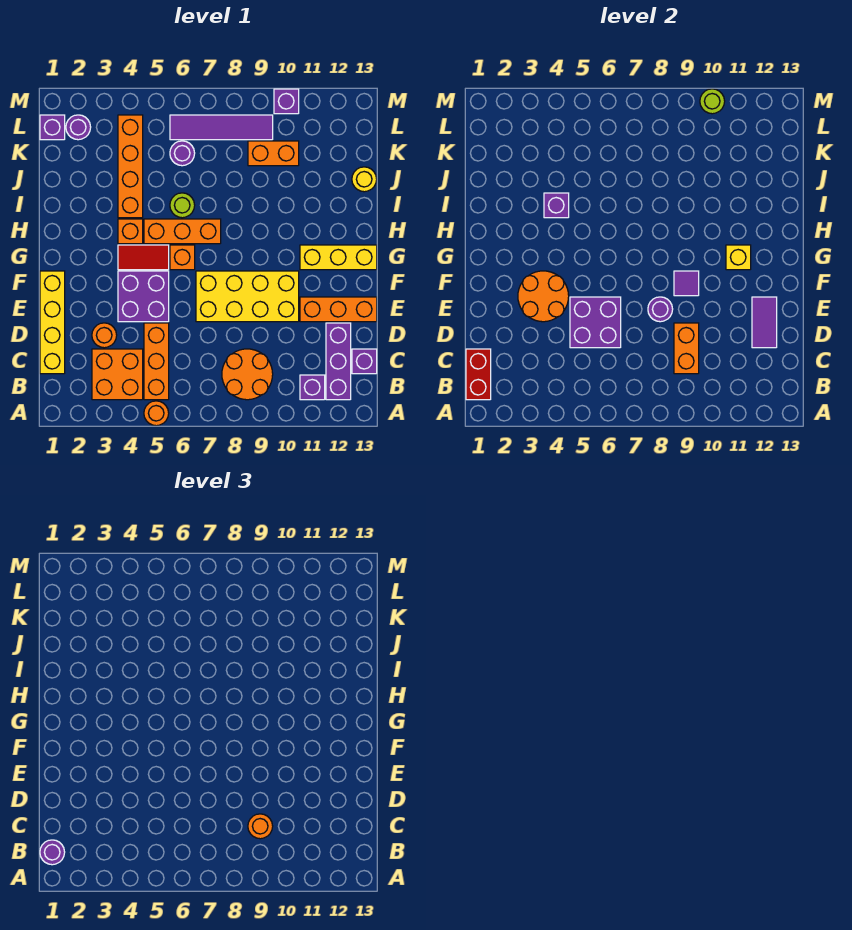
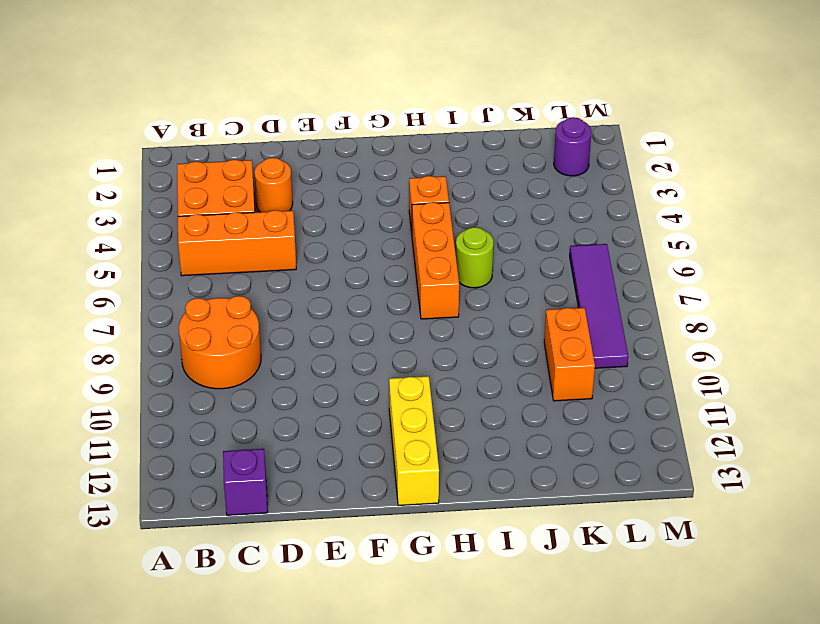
none -> orange 1x1 round brick [144,401,169,426]
none -> purple 1x1 brick [300,375,325,400]
none -> purple 1x3 brick [326,323,351,400]
none -> yellow 1x4 brick [40,271,65,374]

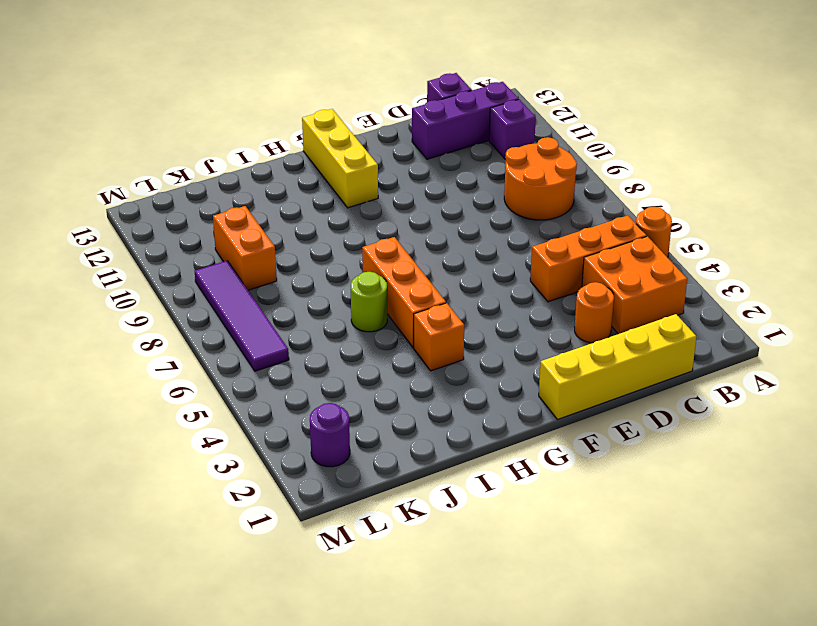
none -> purple 2x2 brick [118,271,169,322]
none -> yellow 2x4 brick [196,271,299,322]
none -> orange 1x3 brick [300,297,377,322]
none -> red 1x2 tile [118,245,169,270]

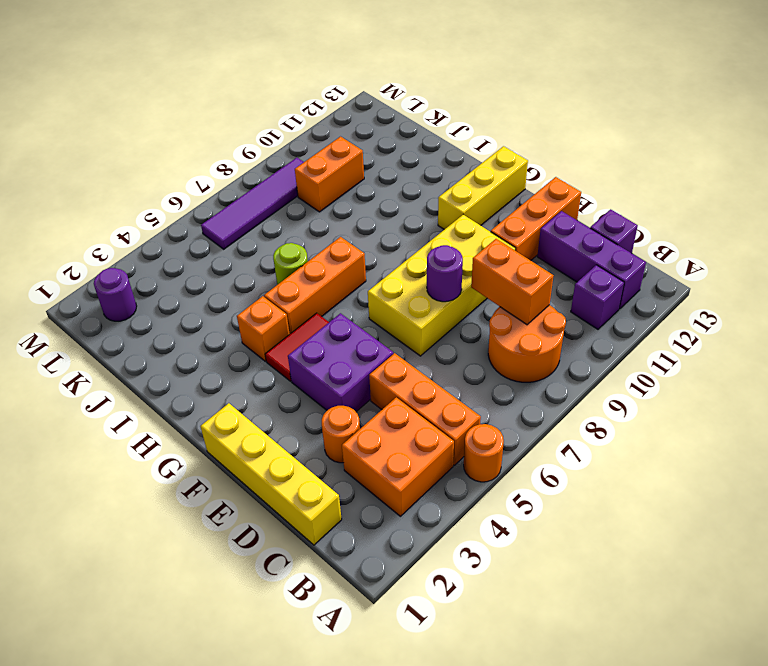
none -> orange 1x1 brick [170,245,195,270]
none -> orange 1x4 brick [118,115,143,218]
none -> yellow 1x1 round brick [352,167,377,192]
none -> purple 1x1 round brick [170,141,195,166]

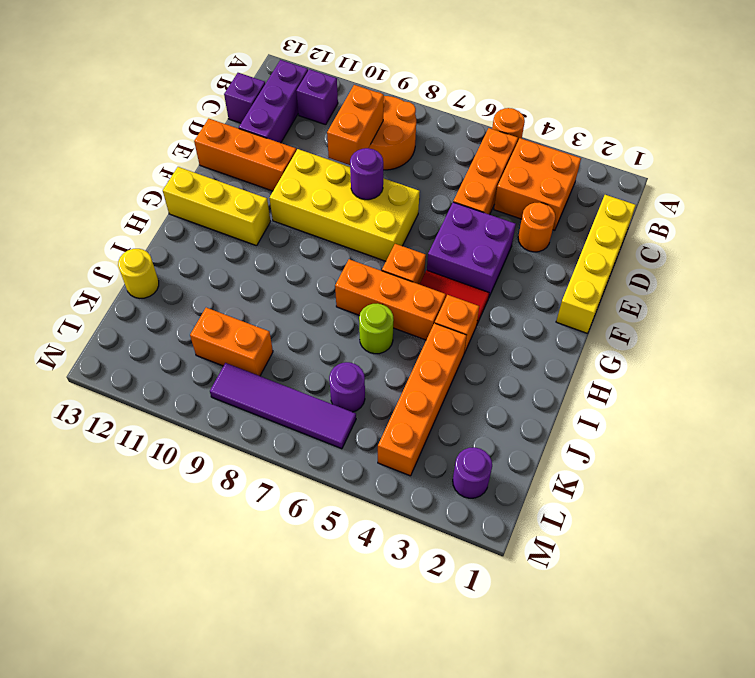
none -> purple 1x1 brick [40,115,65,140]
none -> purple 1x1 brick [274,89,299,114]
none -> red 1x2 brick [466,349,491,400]
none -> purple 2x2 brick [570,297,621,348]

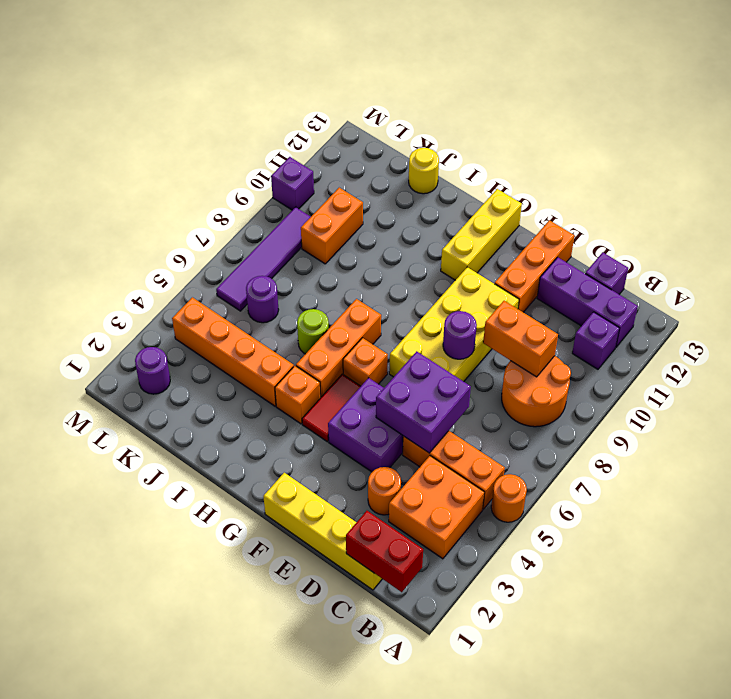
none -> purple 1x1 brick [40,115,65,140]
none -> purple 1x2 tile [752,297,777,348]
none -> orange 2x2 round brick [518,271,569,322]
none -> purple 1x1 tile [674,271,699,296]

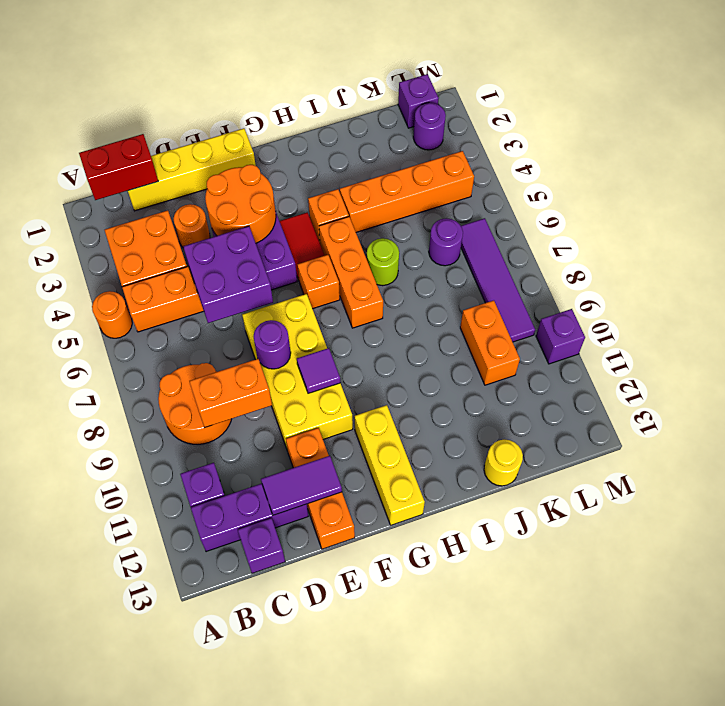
none -> yellow 1x1 brick [726,245,751,270]
none -> purple 1x1 brick [544,193,569,218]
none -> lime 1x1 round brick [700,89,725,114]
none -> purple 1x1 round brick [40,840,65,865]

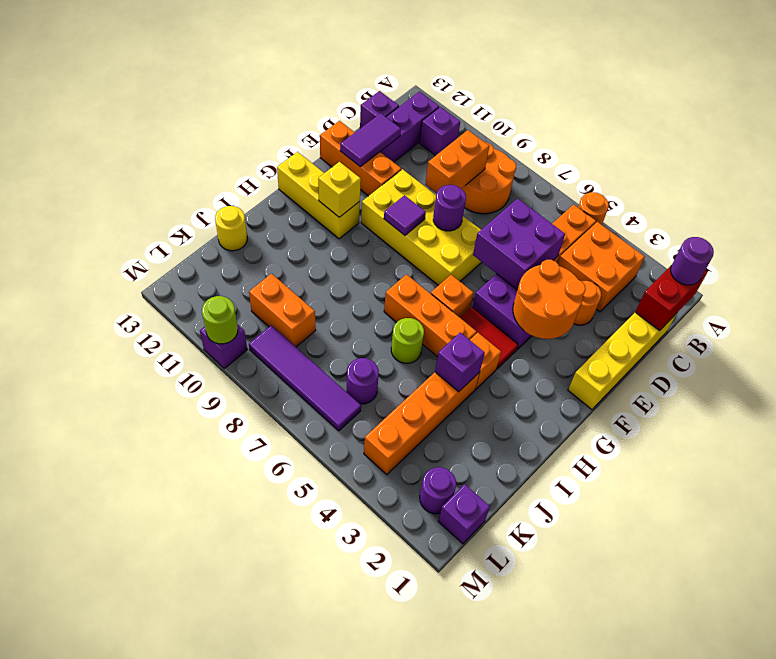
none -> orange 1x1 round brick [248,814,273,839]

